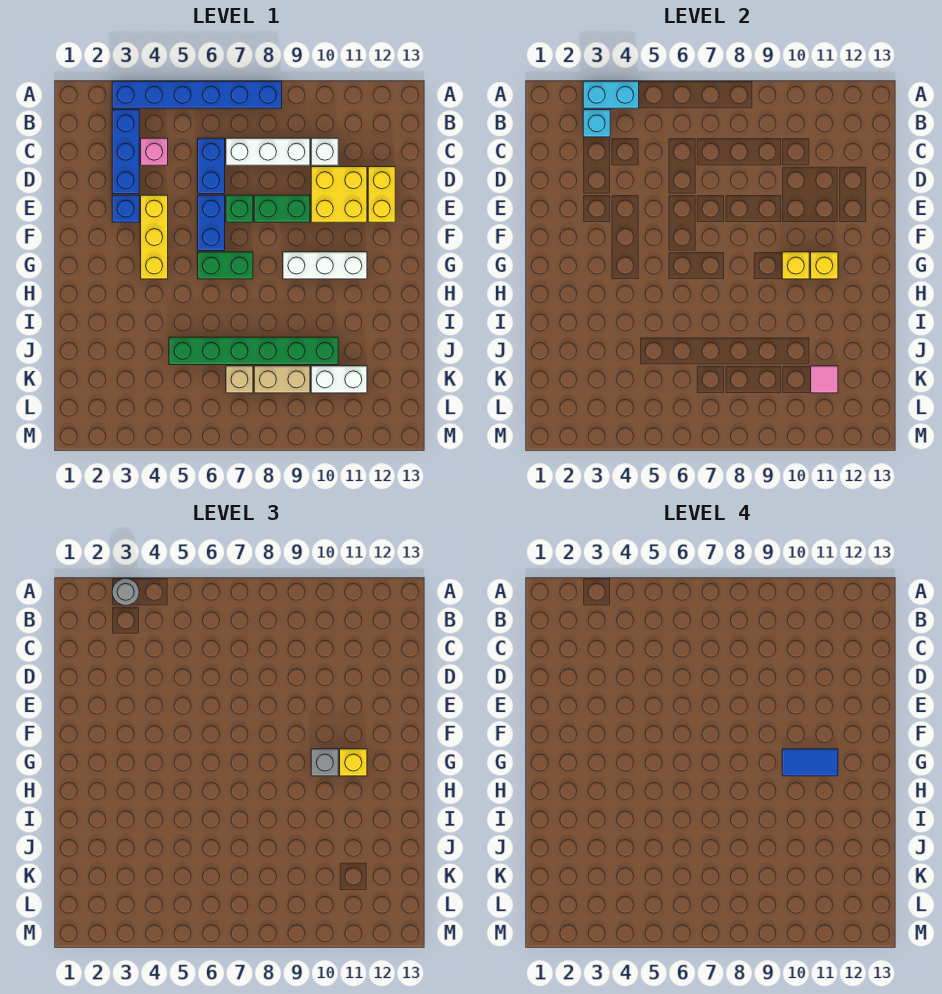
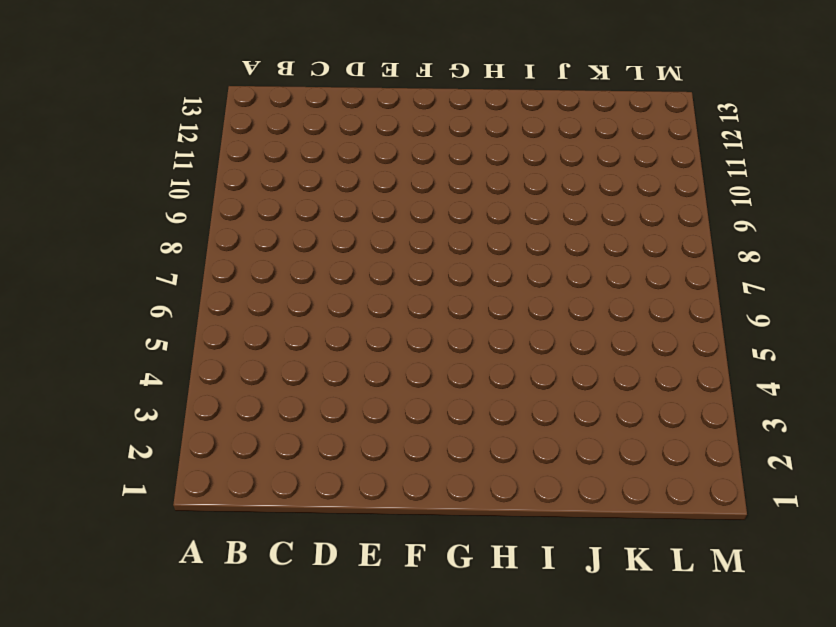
none -> blue 1x6 brick [112,81,282,108]
none -> blue 1x3 brick [112,110,139,194]
none -> pink 1x1 brick [141,138,168,165]

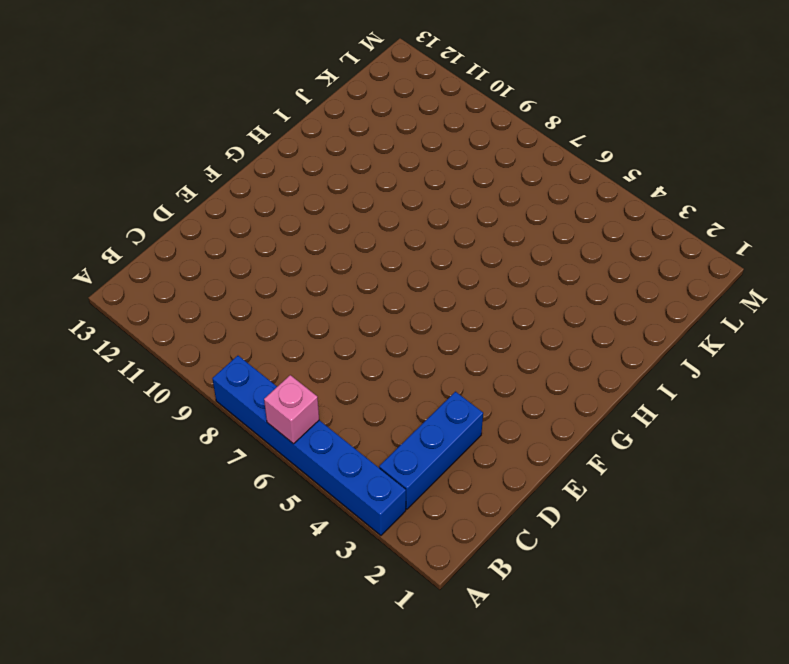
pink 1x1 brick [264,375,319,444] -> pink 1x1 brick moved to [141,138,168,165]
none -> blue 1x2 brick [198,138,225,194]
none -> white 1x3 brick [226,138,310,165]
none -> white 1x1 brick [311,138,338,165]

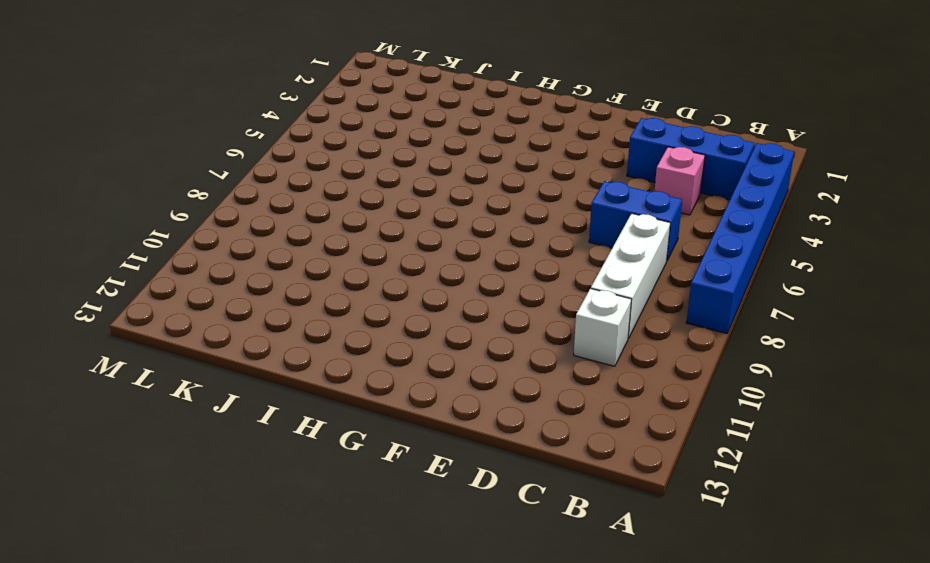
none -> yellow 2x2 brick [311,167,367,222]
none -> yellow 1x2 brick [368,167,395,222]
none -> blue 1x1 brick [112,195,139,222]

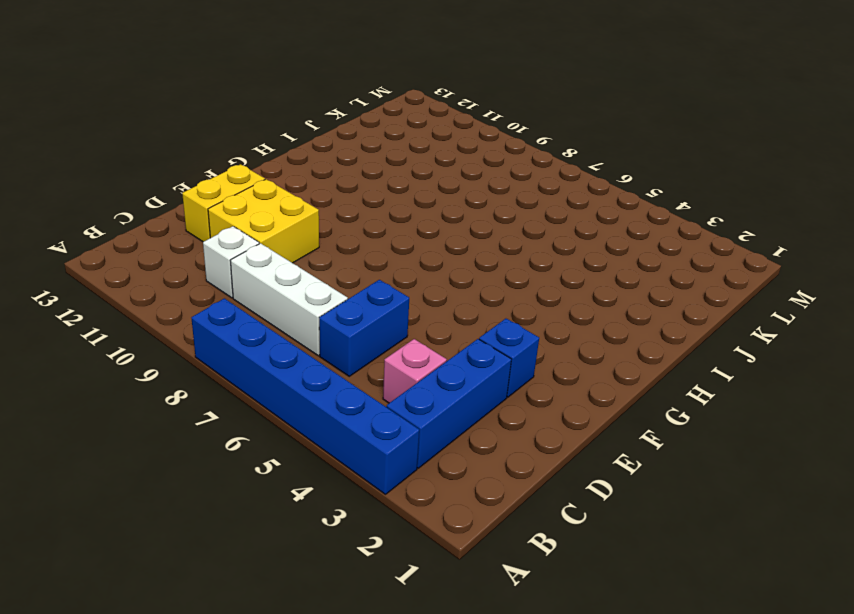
none -> yellow 1x3 brick [141,195,168,279]
none -> blue 1x2 brick [198,195,225,251]
none -> green 1x1 brick [226,195,253,222]

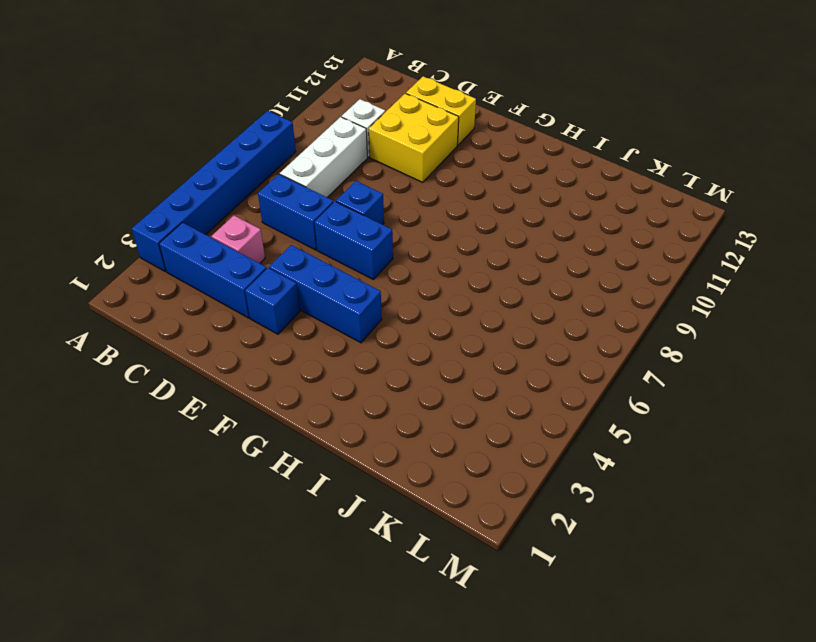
blue 1x3 brick [269,245,382,343] -> yellow 1x3 brick [141,195,168,279]
blue 1x1 brick [336,181,384,225] -> green 1x1 brick [226,195,253,222]
none -> green 1x2 brick [254,195,310,222]
none -> green 1x2 brick [198,252,253,279]
none -> white 1x3 brick [283,252,367,279]

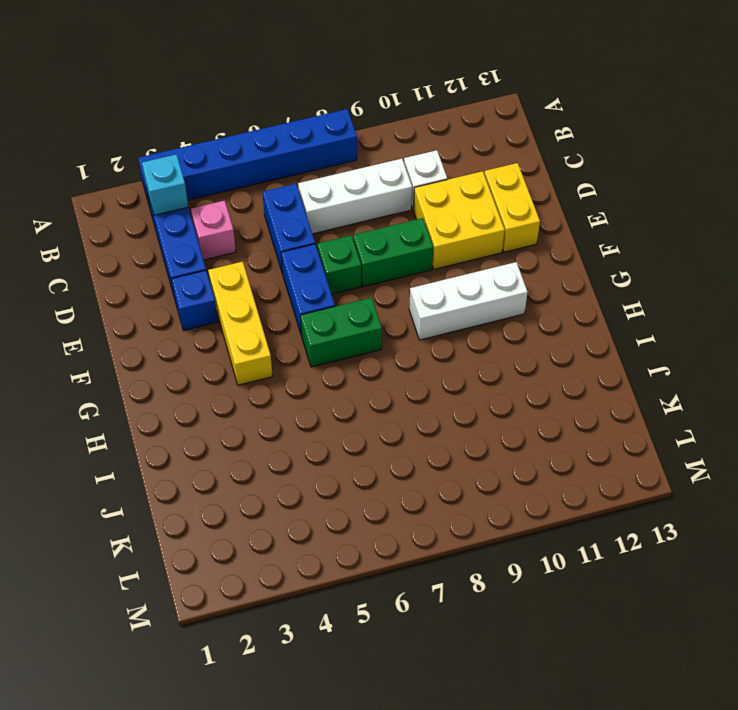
none -> green 1x6 brick [169,337,338,365]
none -> tan 1x1 brick [226,366,253,393]
none -> tan 1x2 brick [254,366,310,393]

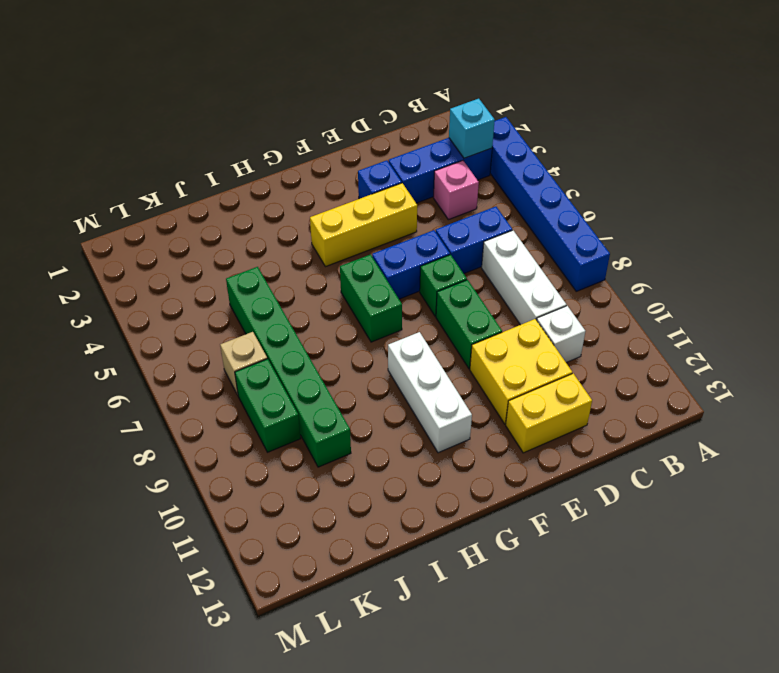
green 1x2 brick [235,359,301,452] -> tan 1x2 brick [254,366,310,393]
none -> white 1x2 brick [311,366,367,393]
none -> cyan 1x2 brick [583,81,639,108]
none -> yellow 1x1 brick [782,252,809,279]

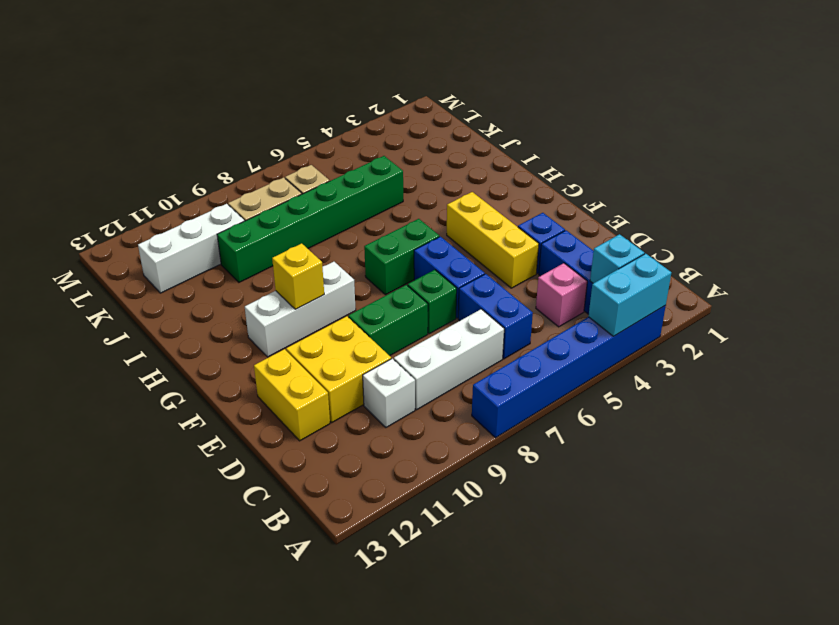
white 1x3 brick [138,204,244,293] -> white 1x2 brick [311,366,367,393]
none -> yellow 1x1 brick [811,252,838,279]
none -> pink 1x1 tile [811,366,838,393]
none -> grey 1x1 round brick [112,578,139,605]

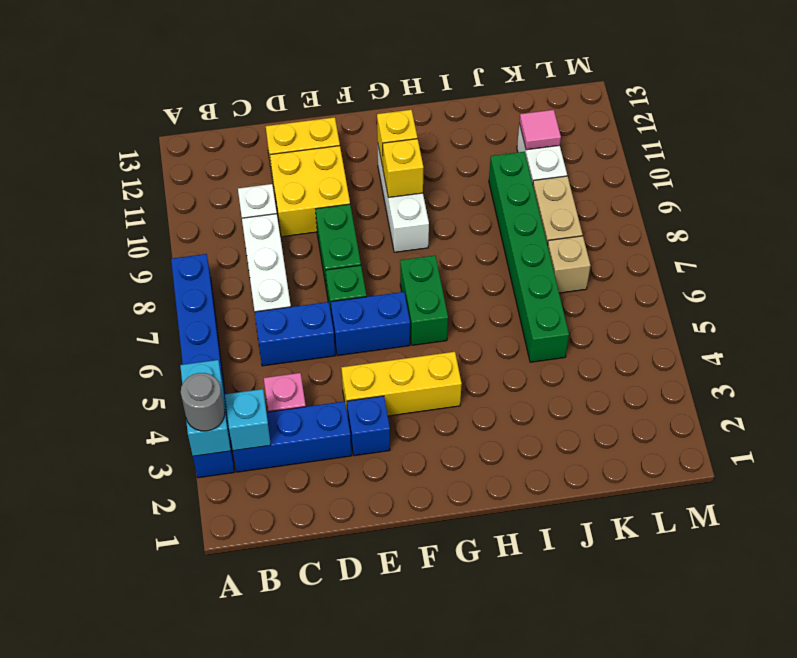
none -> grey 1x1 brick [311,749,338,776]
none -> yellow 1x1 brick [340,749,367,776]
none -> blue 1x2 tile [782,749,838,776]

